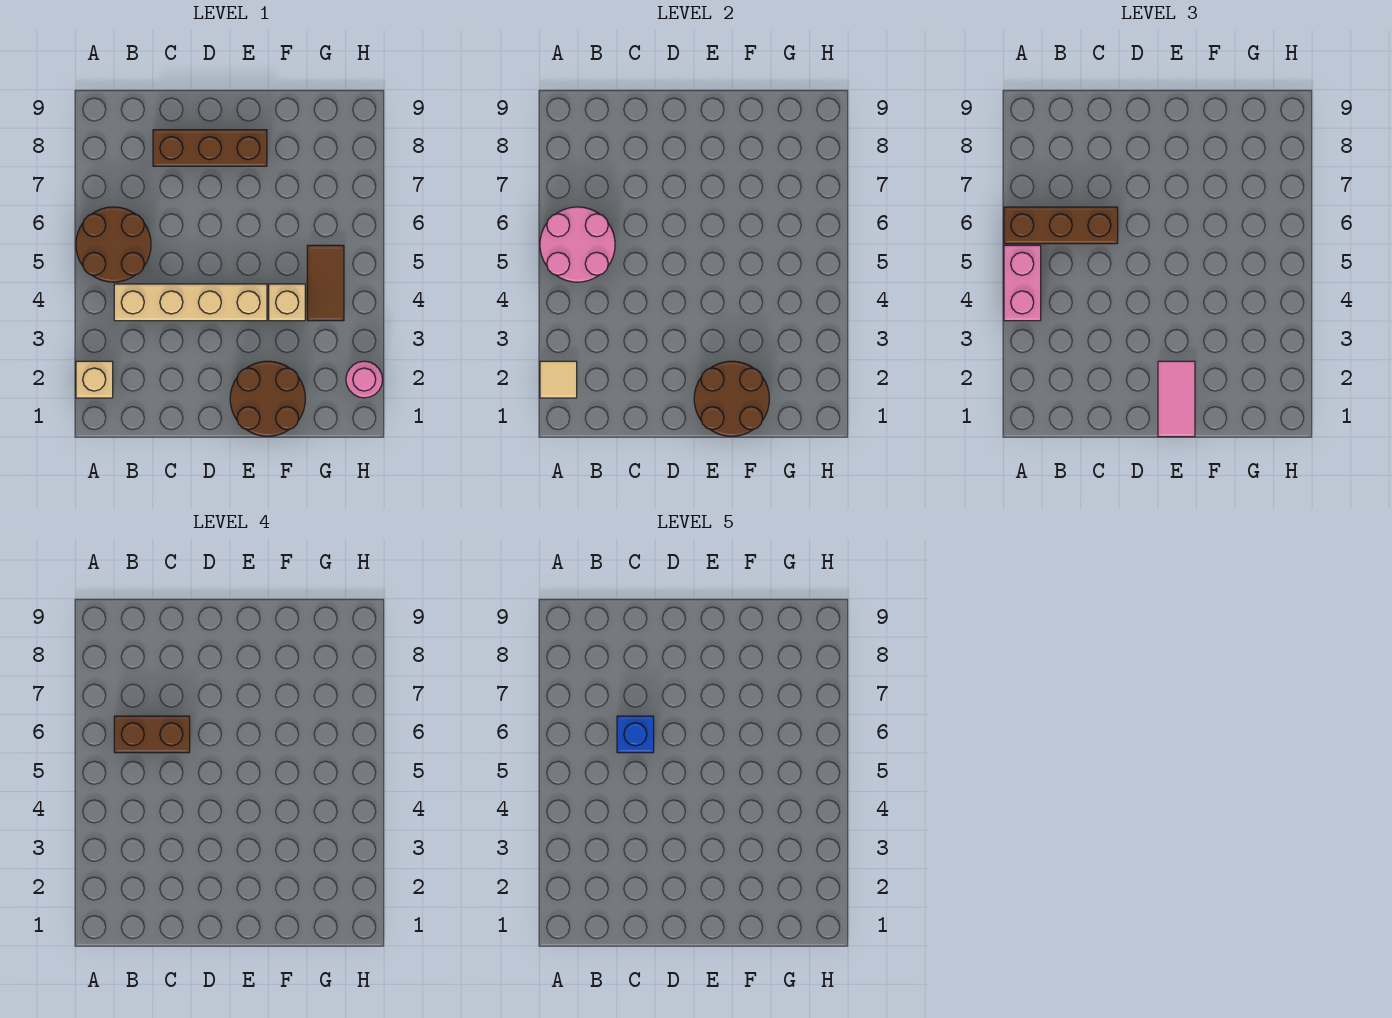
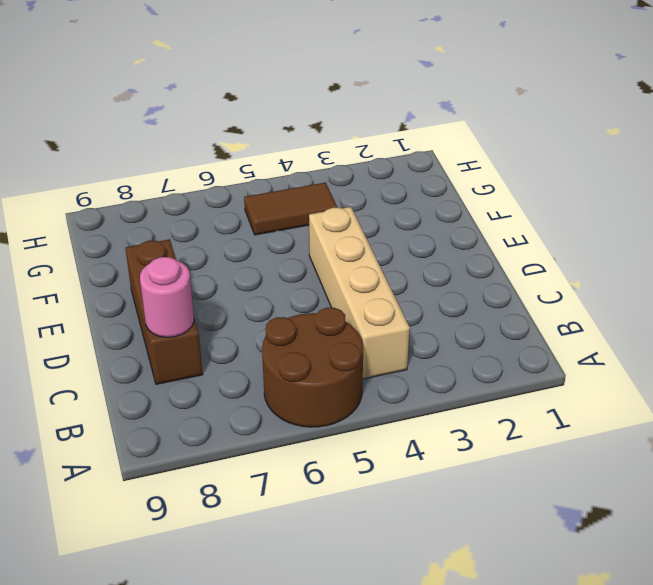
pink 1x1 round brick [140,257,194,337] -> pink 1x1 round brick moved to [346,361,383,398]
none -> tan 1x1 brick [76,361,113,398]
none -> brown 2x2 round brick [230,361,305,436]
none -> tan 1x1 brick [269,284,305,321]

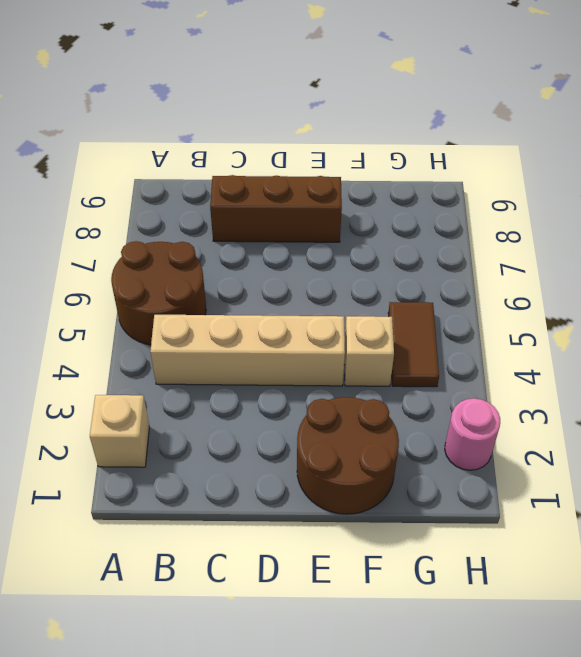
none -> tan 1x1 tile [540,361,577,398]
none -> pink 2x2 round brick [540,207,615,282]
none -> brown 2x2 round brick [694,361,769,436]

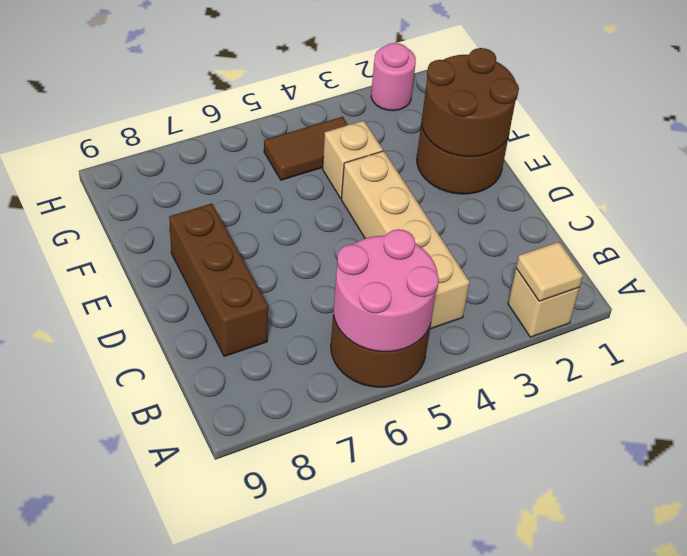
none -> pink 1x2 brick [1004,245,1041,321]
none -> brown 1x3 brick [1004,207,1118,244]
none -> pink 1x2 tile [1158,361,1195,437]

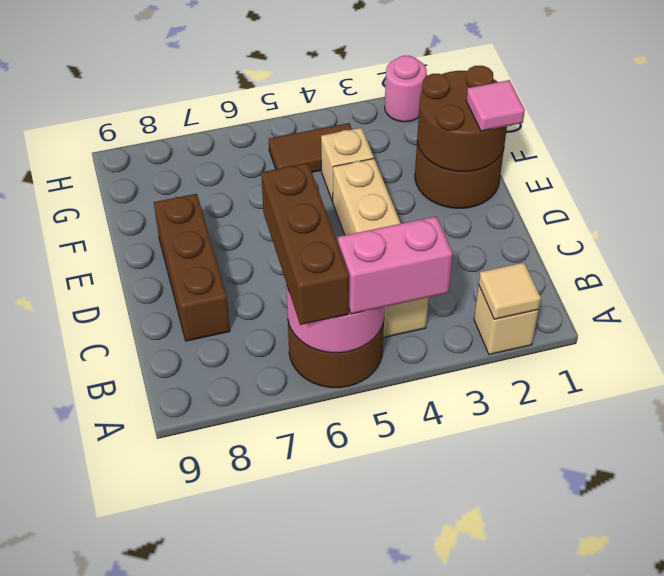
pink 1x1 tile [466,80,525,131] -> pink 1x2 tile [1158,361,1195,437]
none -> brown 1x2 brick [114,716,190,753]
none -> blue 1x1 brick [617,716,654,753]

